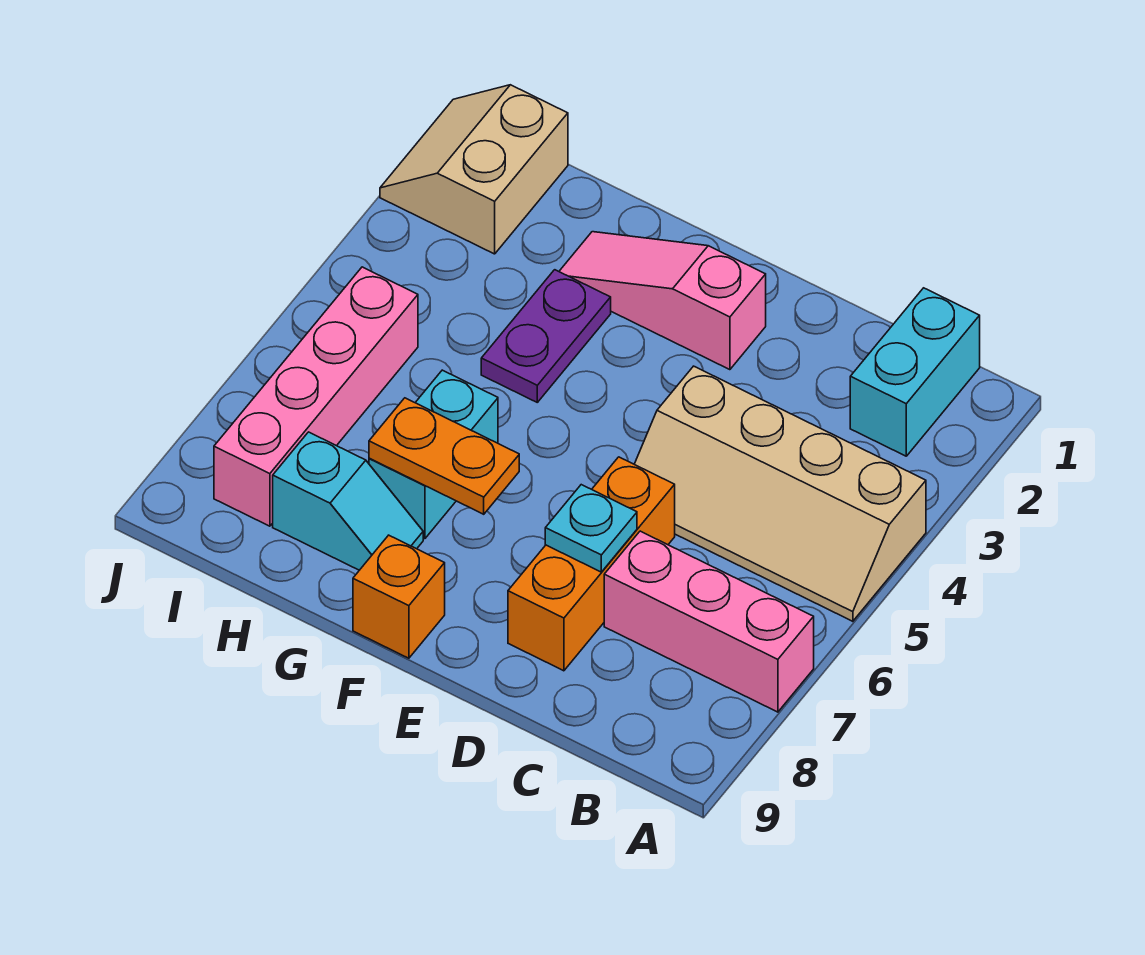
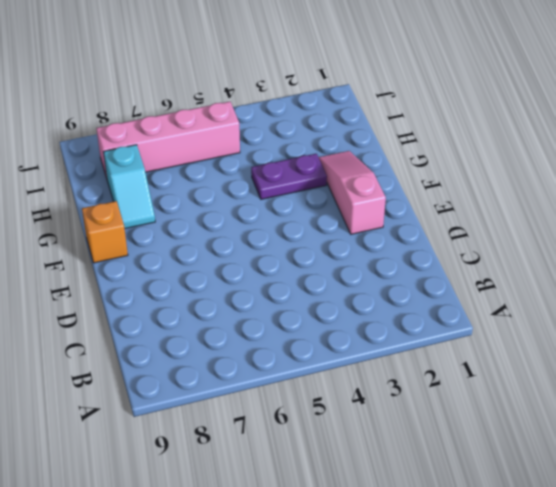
none -> tan 2x4 slope [634,366,926,621]
none -> pink 1x3 brick [604,531,814,712]
none -> cyan 1x2 brick [850,288,980,456]

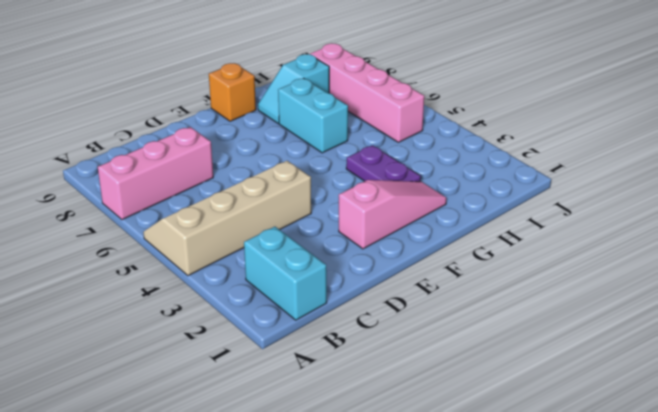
none -> orange 1x3 brick [508,457,675,671]
none -> tan 2x2 slope [380,85,568,254]
none -> cyan 1x1 plate [545,485,637,572]

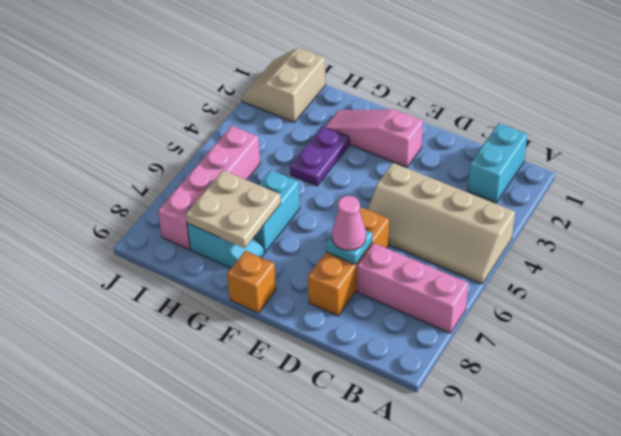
pink 1x1 cone [332,196,366,250] -> none
tan 2x2 plate [186,170,281,248] -> orange 1x2 plate [369,398,519,514]

